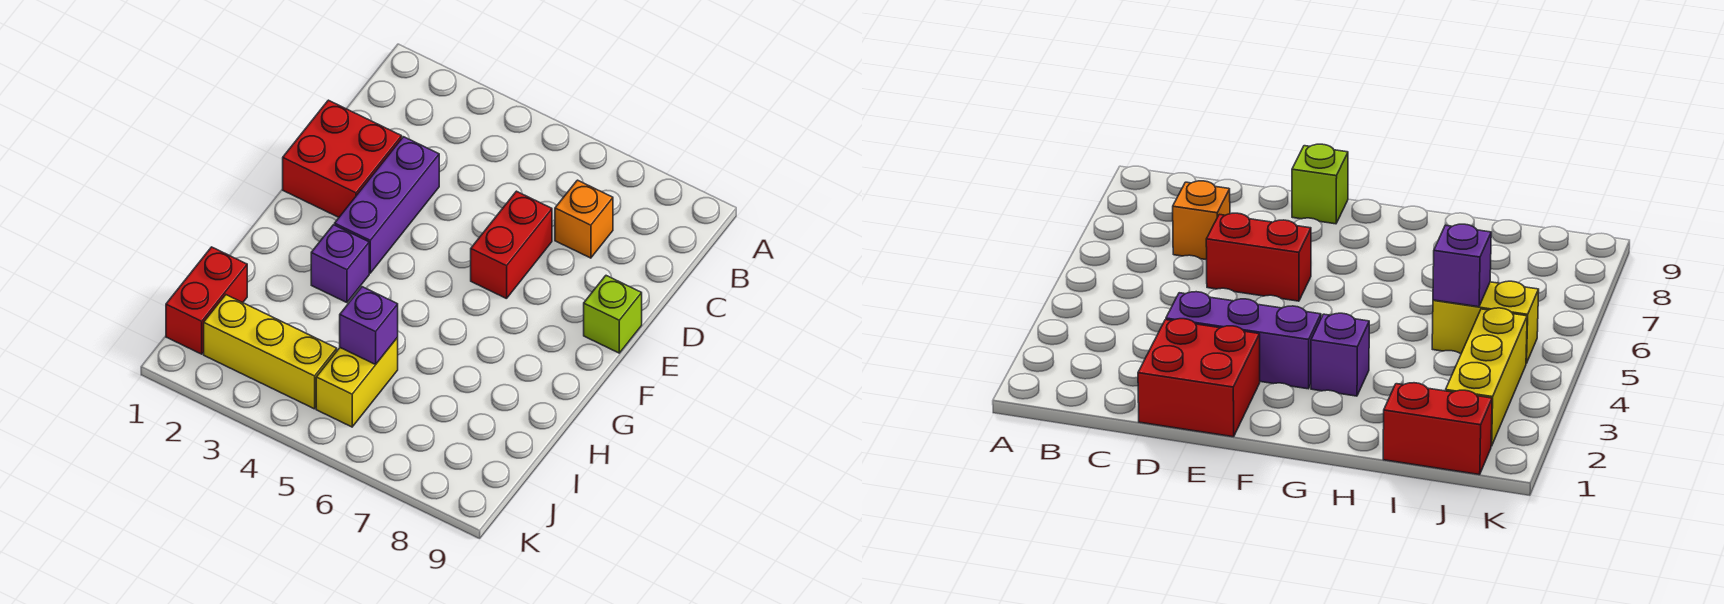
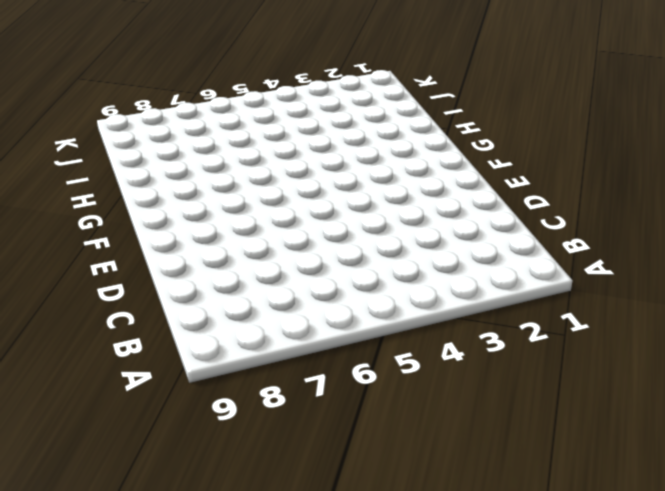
none -> orange 1x1 brick [555,180,613,258]
none -> red 2x2 brick [283,100,402,217]

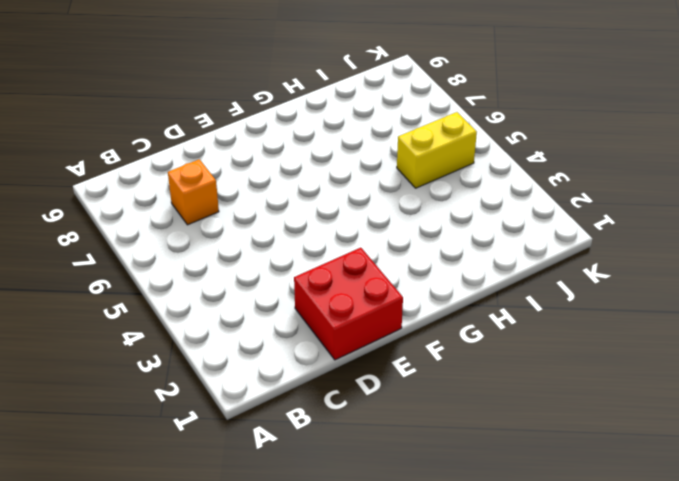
none -> purple 1x3 brick [335,137,439,273]
none -> red 1x2 brick [471,191,552,299]

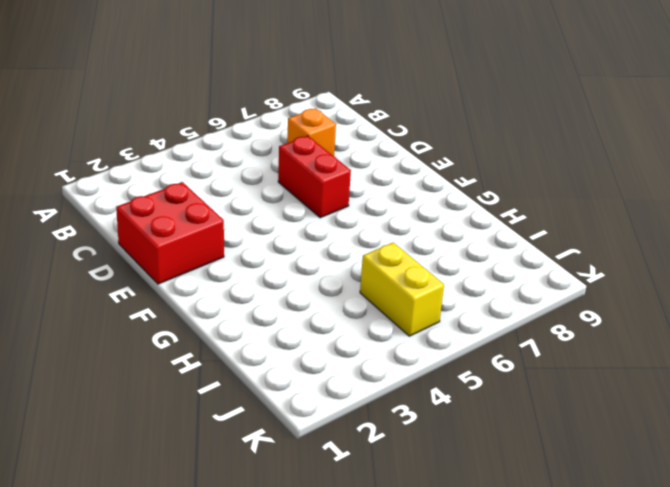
none -> purple 1x3 brick [335,137,439,273]
none -> lime 1x1 brick [584,276,642,353]

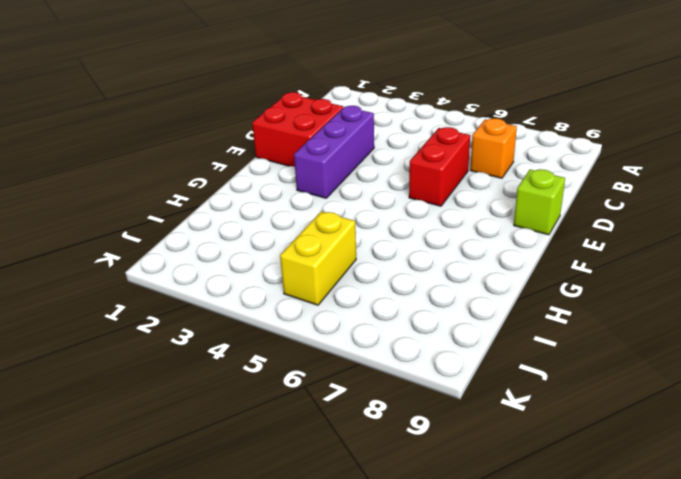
none -> purple 1x1 brick [311,225,369,303]
none -> red 1x2 brick [166,247,247,354]

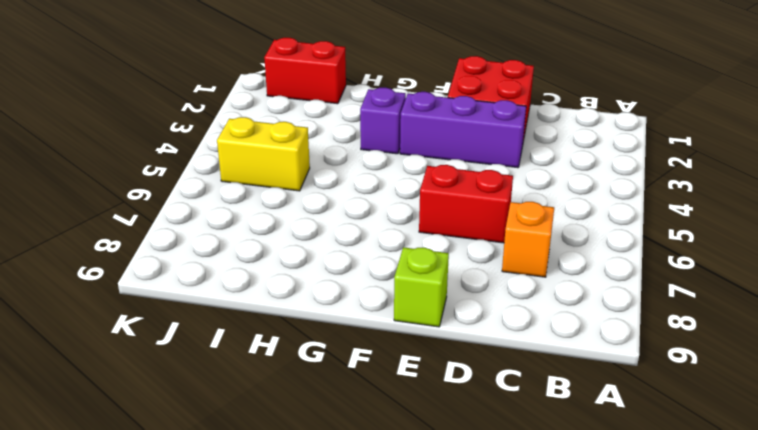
none -> yellow 1x3 brick [204,295,337,409]
none -> purple 1x1 brick [340,287,398,364]

